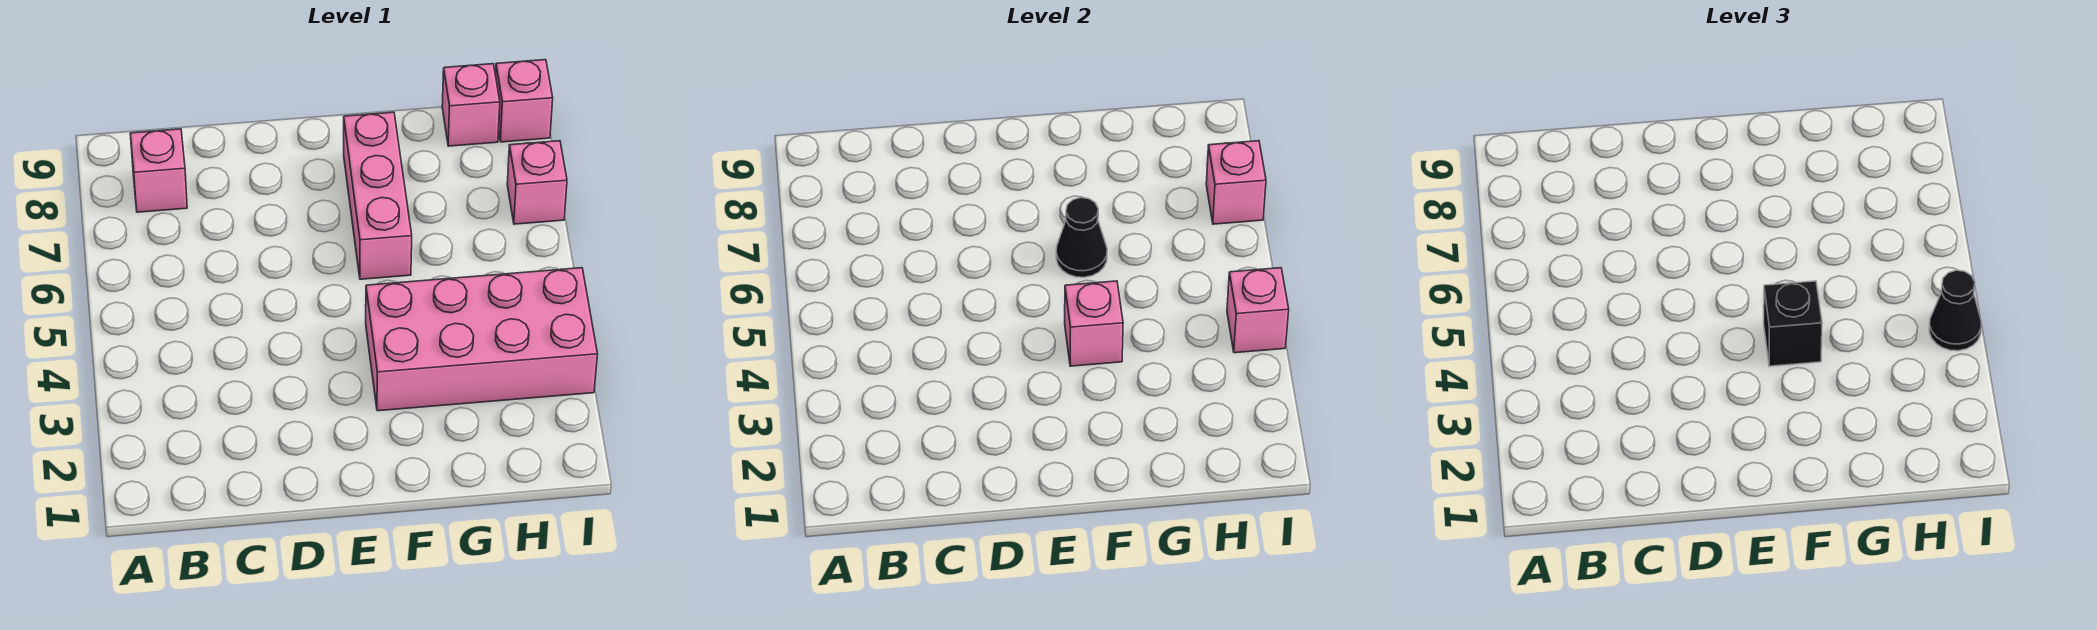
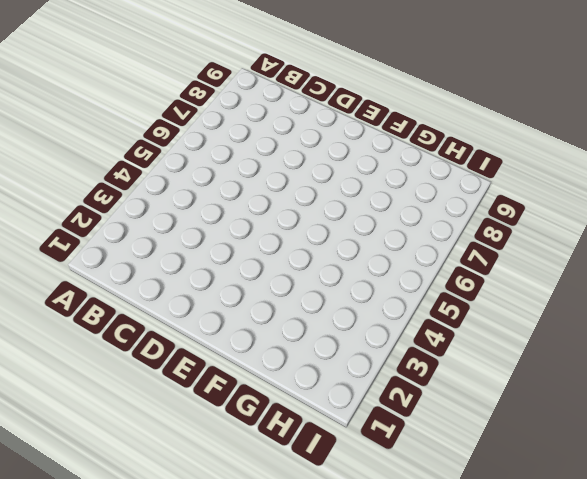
none -> pink 1x1 brick [130,129,187,212]
none -> pink 2x4 brick [366,268,597,411]
none -> pink 1x3 brick [344,112,412,279]

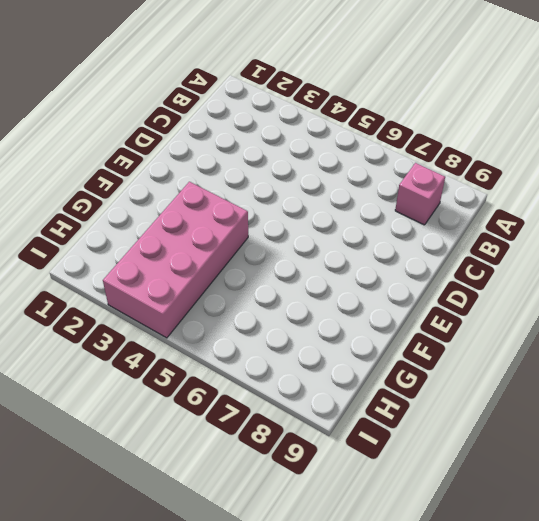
none -> pink 1x3 brick [344,112,412,279]
none -> pink 1x1 brick [442,64,500,146]
none -> pink 1x1 brick [507,141,567,224]

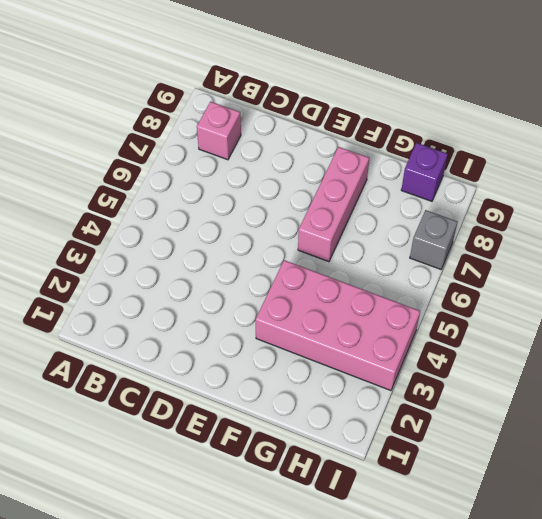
purple 1x1 brick [401,143,448,201] -> pink 1x1 brick [442,64,500,146]
grey 1x1 brick [410,210,457,269] -> pink 1x1 brick [507,141,567,224]
none -> pink 1x1 brick [496,60,553,142]
none -> pink 1x1 brick [1065,281,1123,366]
none -> black 1x1 cone [1056,198,1107,277]

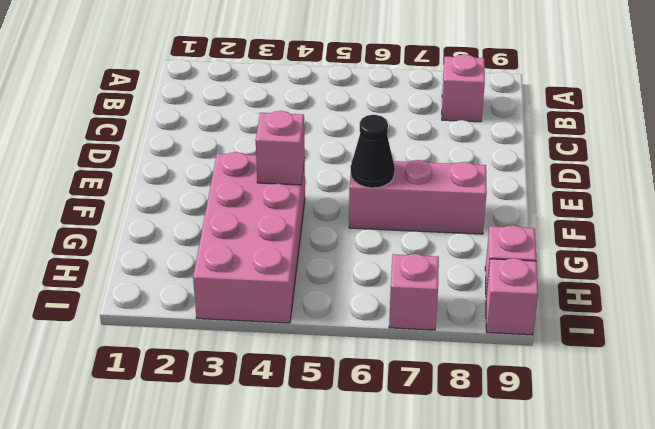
none -> pink 1x1 brick [1227,268,1289,353]
none -> pink 1x1 brick [1206,141,1266,224]
none -> black 1x1 brick [1764,281,1822,366]

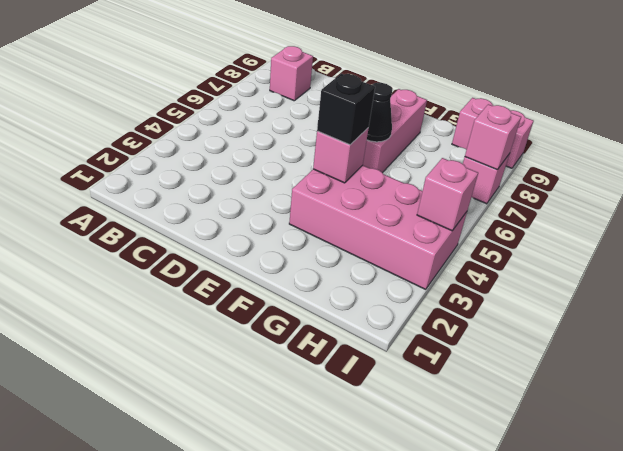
none -> black 1x1 cone [1929,270,1981,351]

